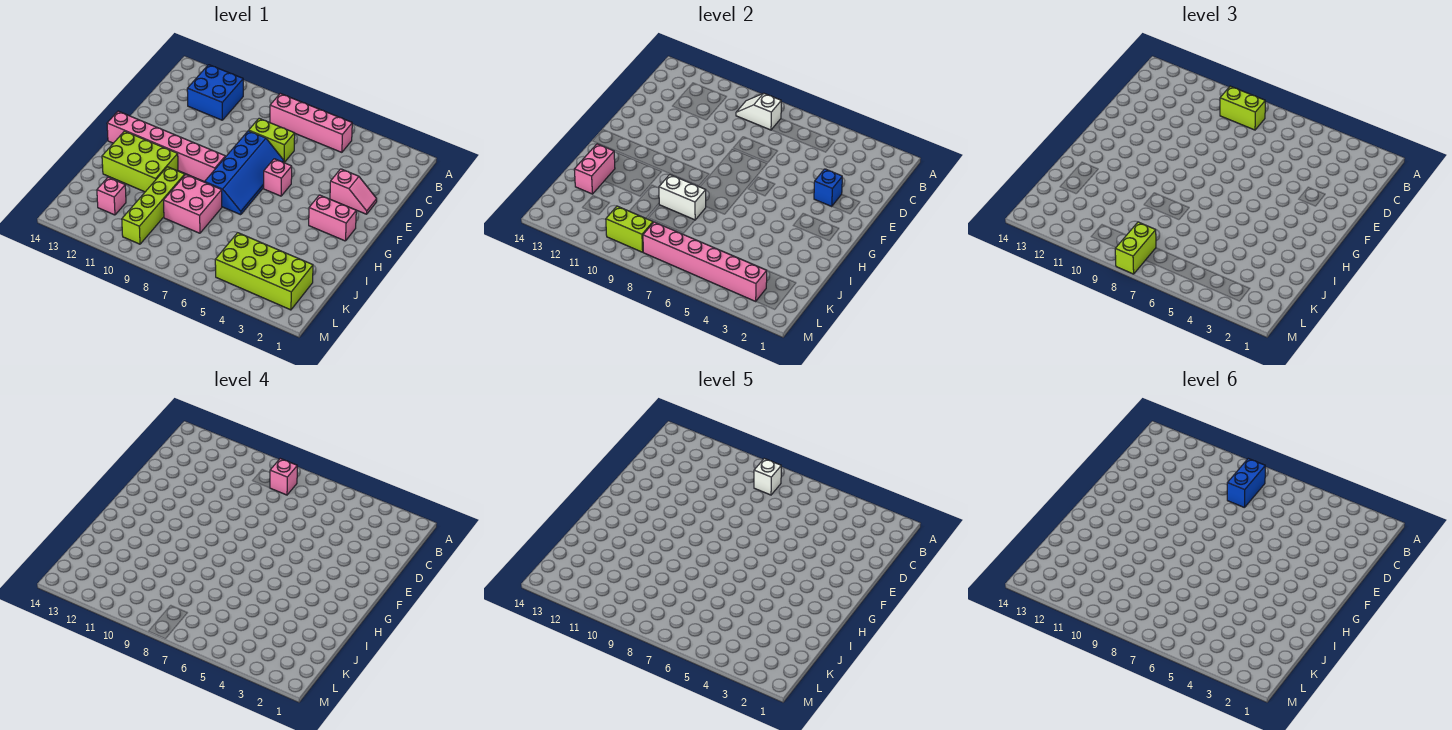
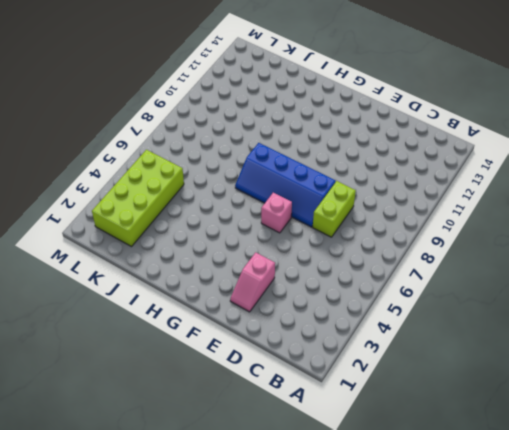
none -> pink 1x4 brick [270,94,352,152]
none -> blue 2x2 brick [187,65,243,120]
none -> pink 1x2 brick [309,195,356,241]

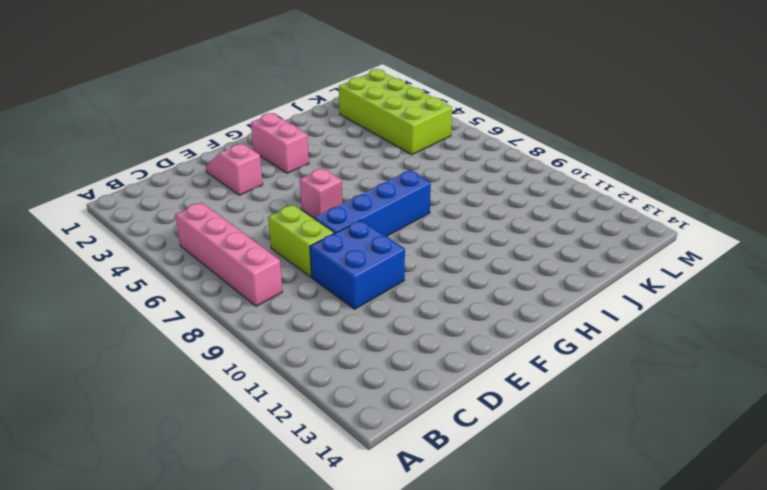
blue 2x2 brick [310,220,405,309] -> blue 2x2 brick moved to [187,65,243,120]
none -> pink 1x6 brick [107,111,225,182]
none -> lime 2x3 brick [102,131,178,192]
none -> pink 2x2 brick [163,175,222,233]

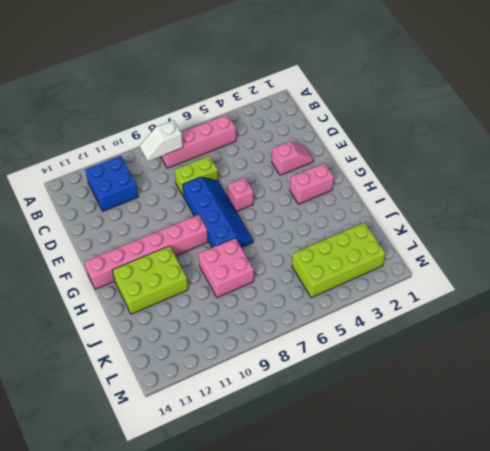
none -> lime 1x4 brick [122,167,185,244]
none -> pink 1x1 brick [97,177,126,215]
none -> blue 1x1 brick [814,169,842,206]

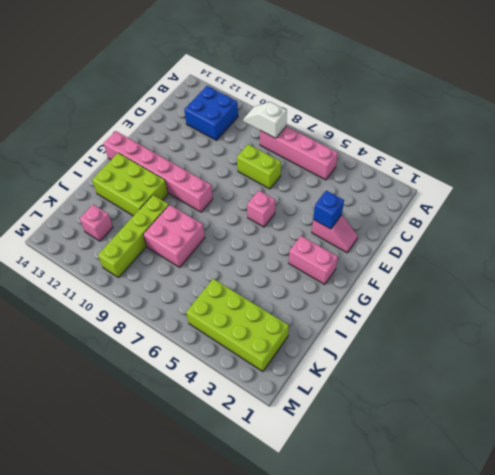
none -> blue 2x4 slope [205,131,284,215]
none -> white 1x2 brick [659,175,706,220]
none -> pink 1x2 brick [574,144,615,194]

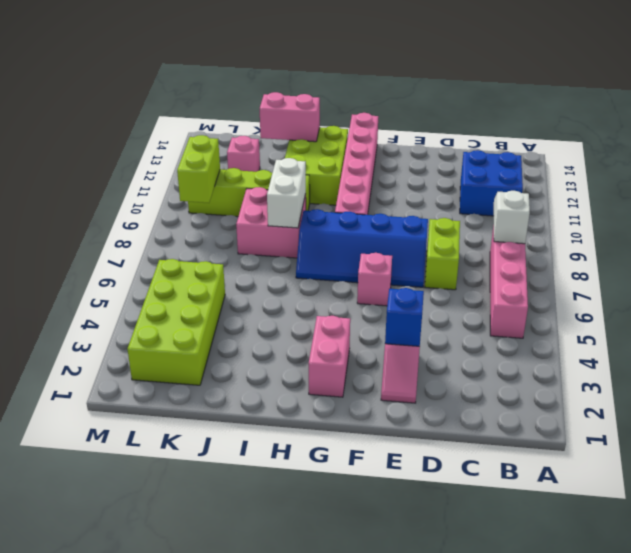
none -> pink 1x6 brick [643,222,767,301]
none -> lime 1x2 brick [1220,86,1265,130]
none -> lime 1x2 brick [1115,222,1156,274]

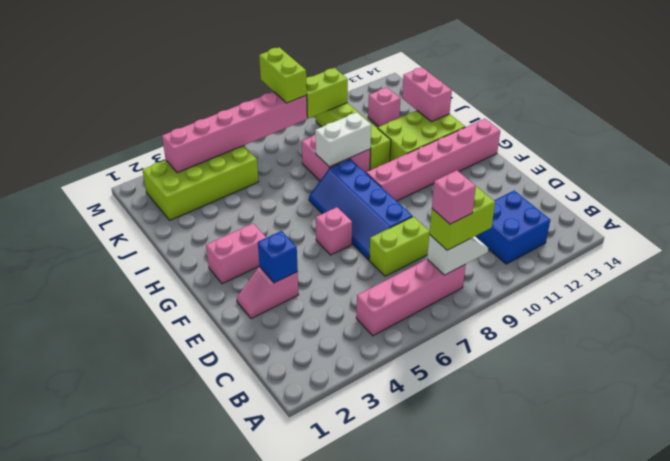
none -> white 1x1 brick [754,459,781,495]
none -> blue 1x2 brick [1227,459,1265,508]

